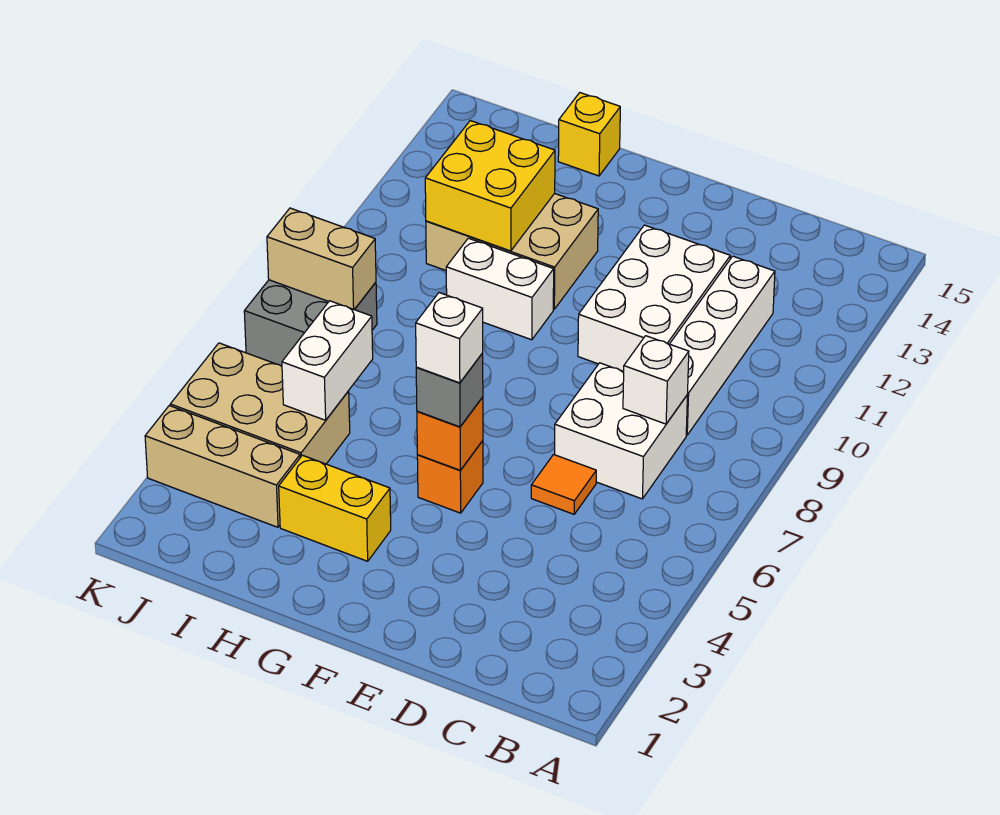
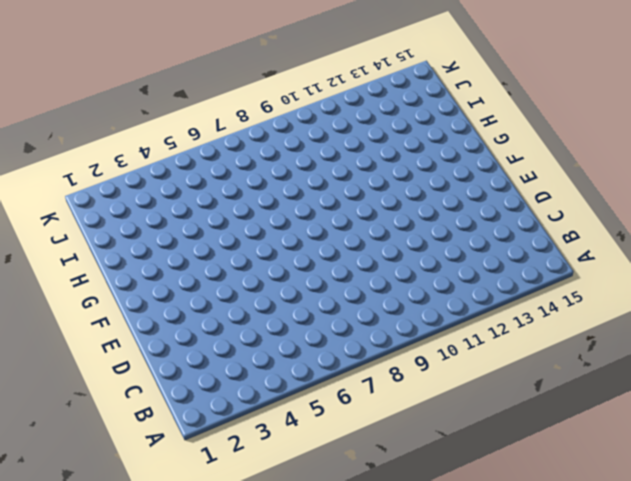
none -> white 2x2 brick [555,363,687,499]
none -> white 1x4 brick [670,256,775,435]
none -> orange 1x1 tile [531,455,596,514]

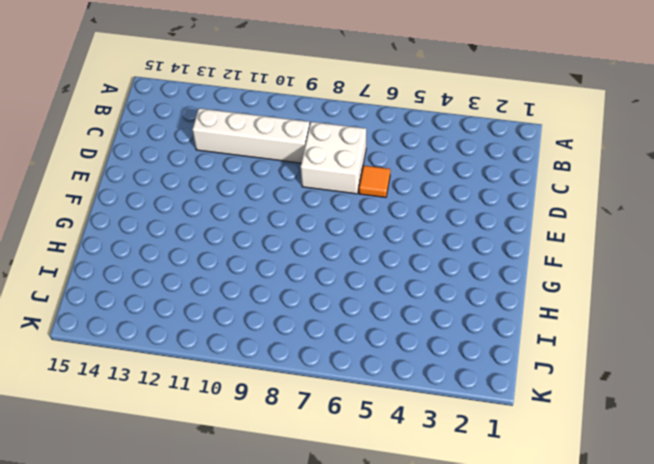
none -> white 2x3 brick [578,225,730,371]
none -> orange 1x1 brick [417,441,483,513]
none -> yellow 1x2 brick [279,455,391,561]

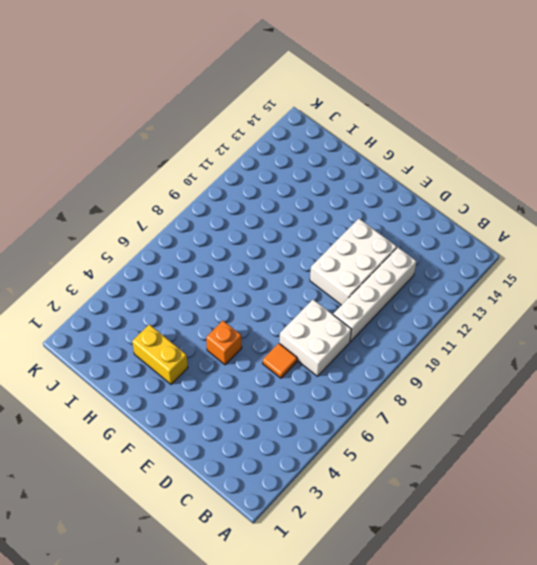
none -> white 1x2 brick [446,238,554,340]
none -> tan 2x3 brick [426,193,598,309]
none -> yellow 1x1 brick [558,93,620,176]

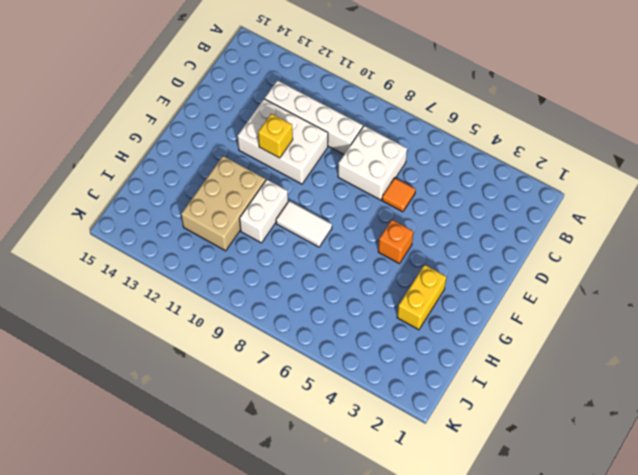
yellow 1x1 brick [258,114,293,158] -> yellow 1x1 brick moved to [558,93,620,176]
white 1x2 tile [276,201,332,247] -> none
none -> tan 1x3 brick [145,406,300,527]
none -> tan 2x3 brick [170,343,350,464]
none -> grey 2x2 brick [244,280,377,366]

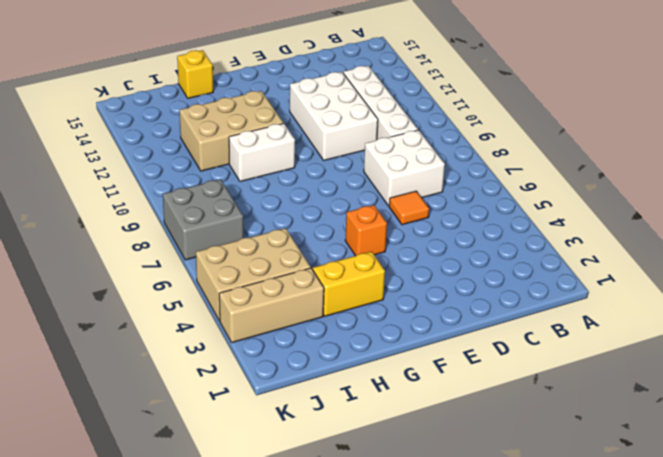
none -> white 1x1 brick [623,336,689,424]
none -> orange 1x1 brick [417,397,483,470]
none -> yellow 2x2 brick [425,121,555,251]

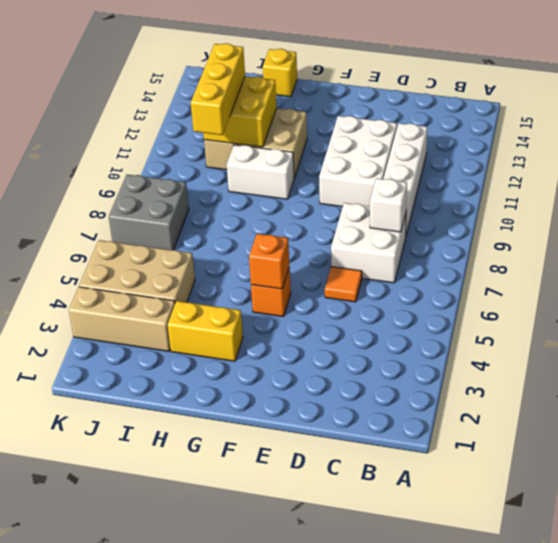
yellow 1x3 brick [191,43,245,135] -> none
none -> white 1x2 brick [282,301,373,420]
none -> tan 1x2 brick [267,208,376,310]
none -> grey 1x1 brick [416,353,483,427]

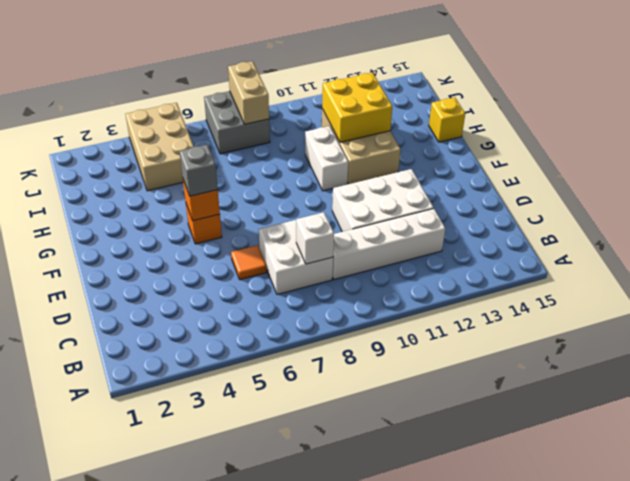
none -> yellow 1x2 brick [279,455,391,561]
none -> tan 1x3 brick [145,406,300,527]
none -> white 1x2 brick [282,301,373,420]

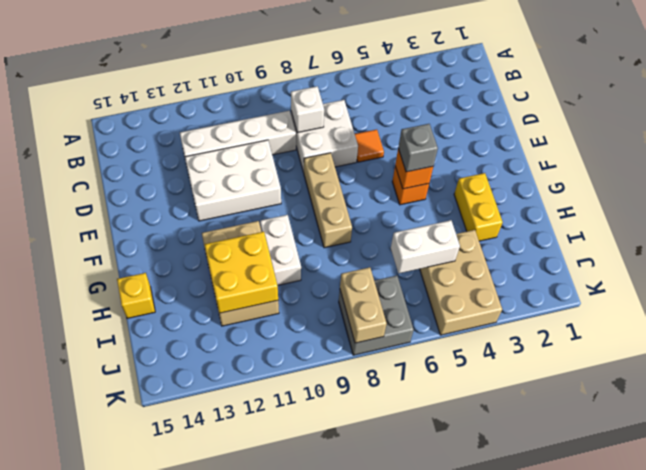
tan 1x3 brick [304,153,352,248] -> tan 1x3 brick moved to [145,406,300,527]
none -> white 1x1 brick [416,293,483,383]

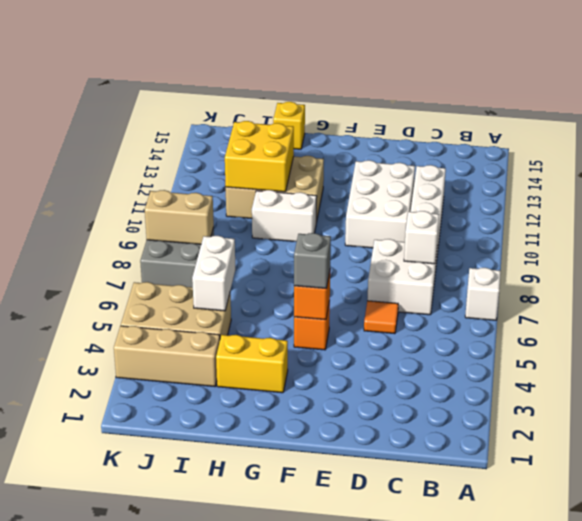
white 1x1 brick [465,268,501,320] -> white 1x1 brick moved to [416,293,483,383]

